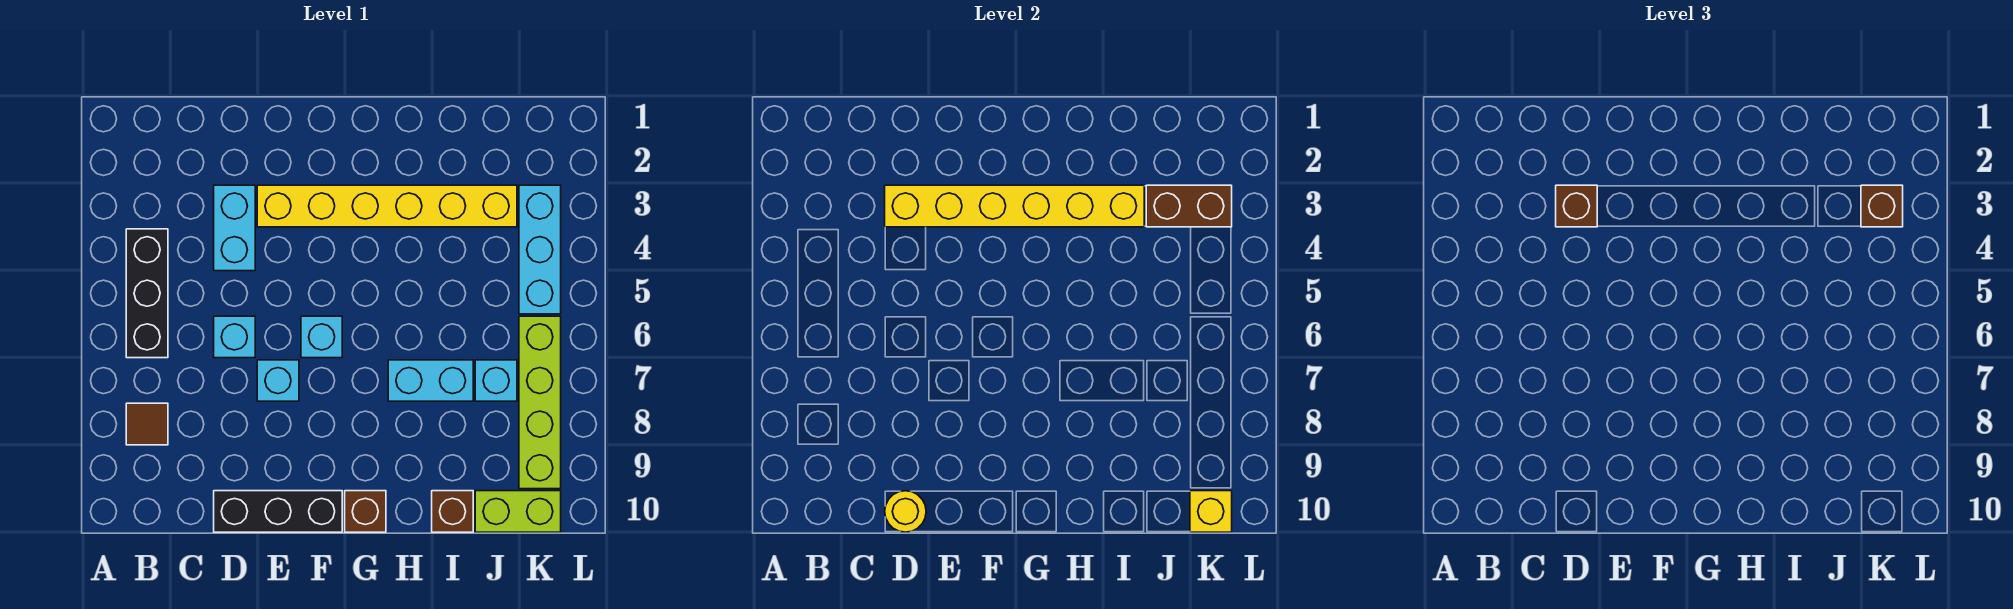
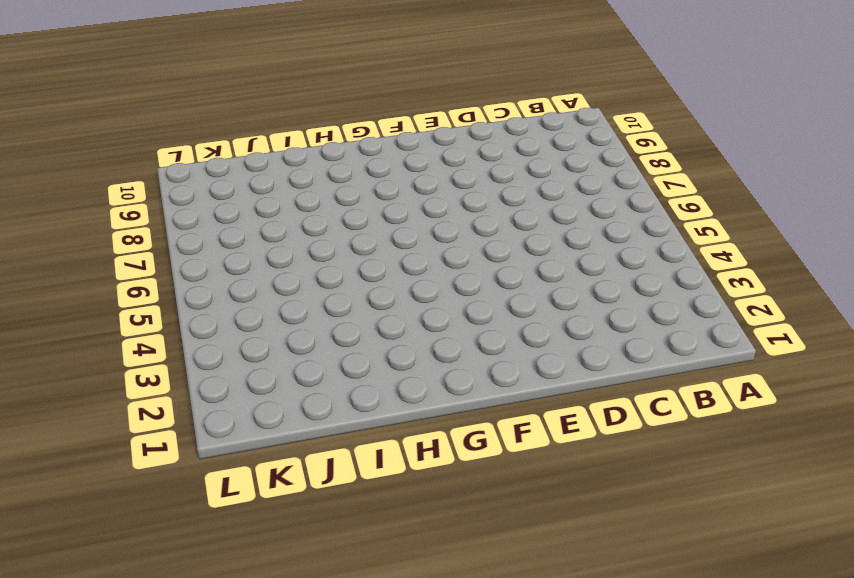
none -> black 1x3 brick [126,229,168,358]
none -> brown 1x1 tile [126,403,168,445]
none -> cyan 1x2 brick [214,185,255,271]

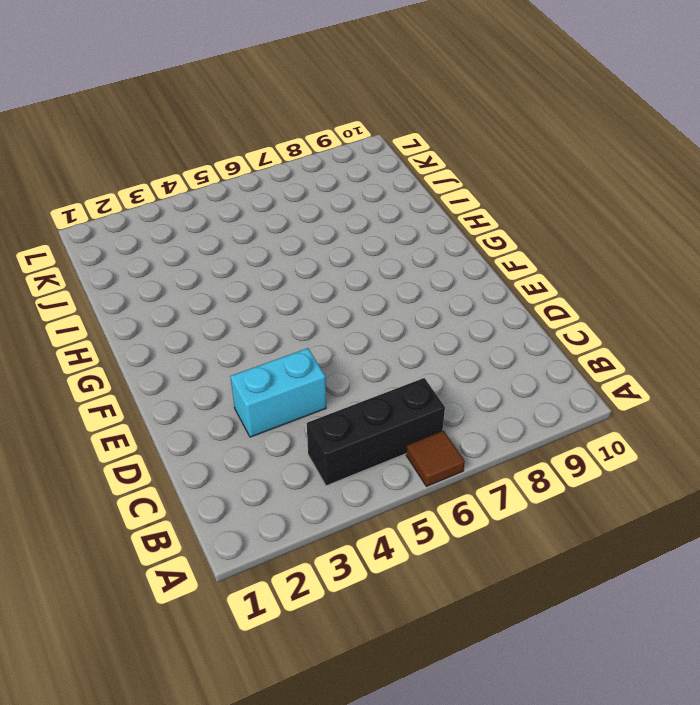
brown 1x1 tile [406,431,465,486] -> brown 1x1 tile moved to [126,403,168,445]
none -> cyan 1x1 brick [214,316,255,358]
none -> black 1x3 brick [214,491,342,532]
none -> yellow 1x6 brick [257,185,517,227]

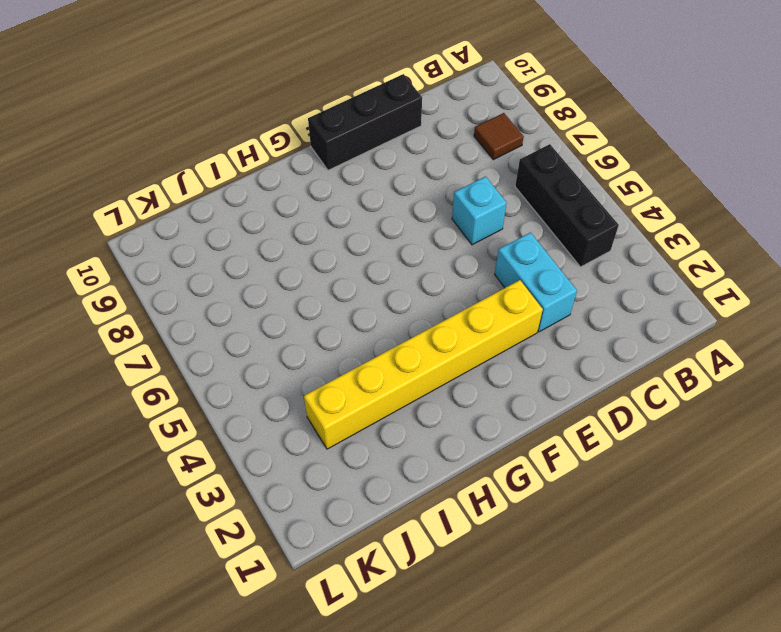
none -> cyan 1x1 brick [257,360,299,401]
none -> cyan 1x1 brick [301,316,342,358]
none -> brown 1x1 brick [345,491,386,532]

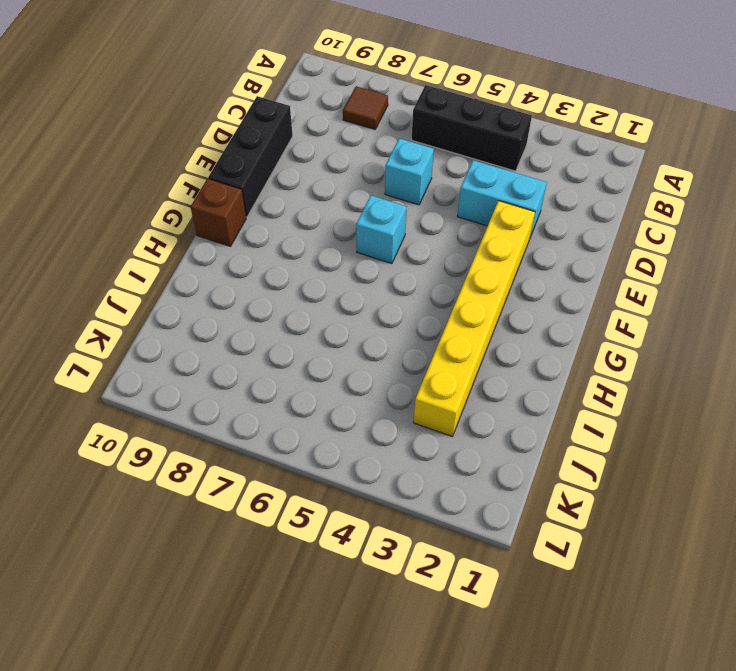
none -> cyan 1x1 brick [257,360,299,401]
none -> cyan 1x2 brick [388,360,473,401]
none -> brown 1x1 brick [432,491,473,532]

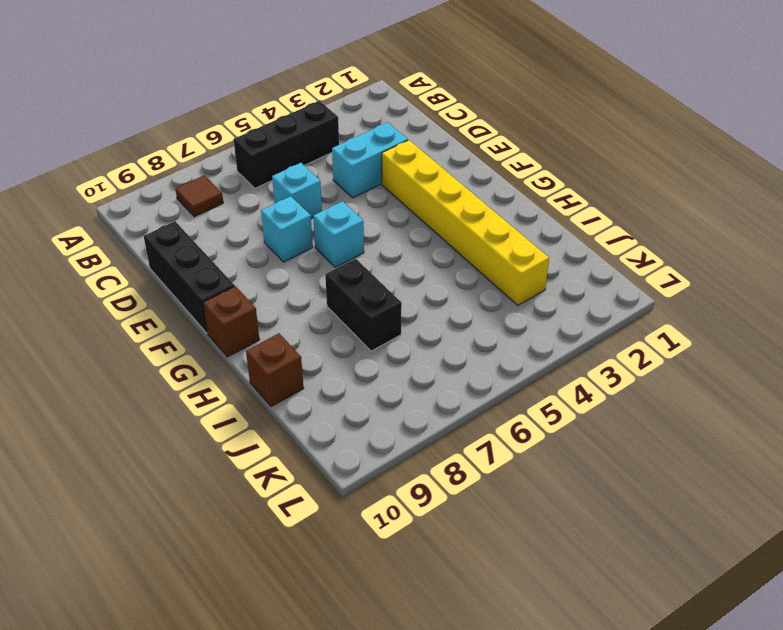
black 1x2 brick [325,259,402,351] -> cyan 1x2 brick [388,360,473,401]
none -> cyan 1x1 brick [475,360,517,401]
none -> lime 1x2 brick [475,491,561,532]
none -> cyan 1x3 brick [519,185,561,314]

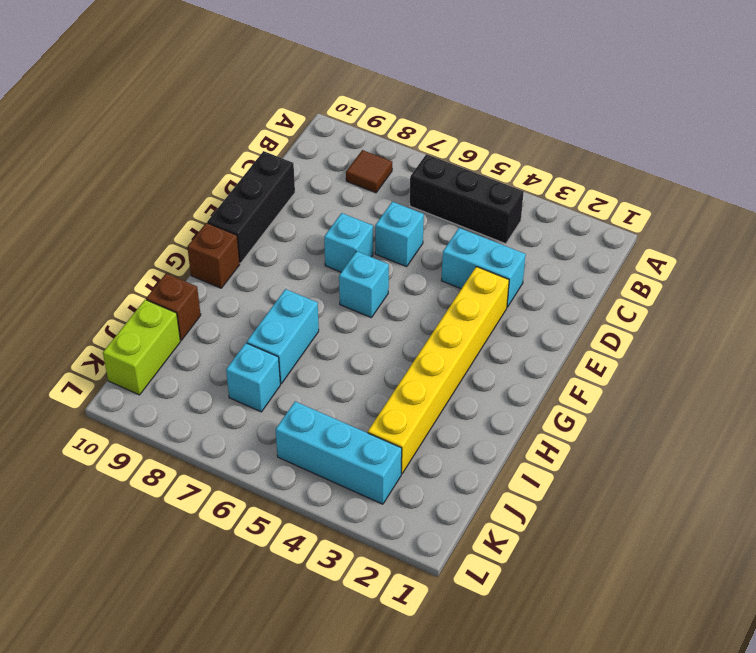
none -> lime 1x4 brick [519,316,561,489]
none -> yellow 1x6 brick [885,185,1144,227]
none -> yellow 1x1 round brick [885,491,926,532]

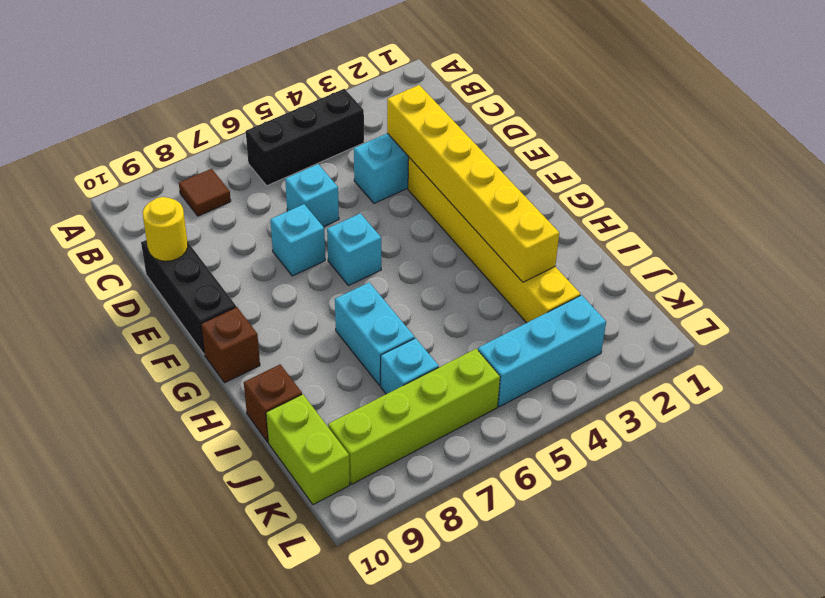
none -> brown 1x2 brick [1146,185,1232,227]
none -> yellow 1x1 brick [1190,491,1232,532]
none -> brown 1x1 brick [1556,185,1597,227]

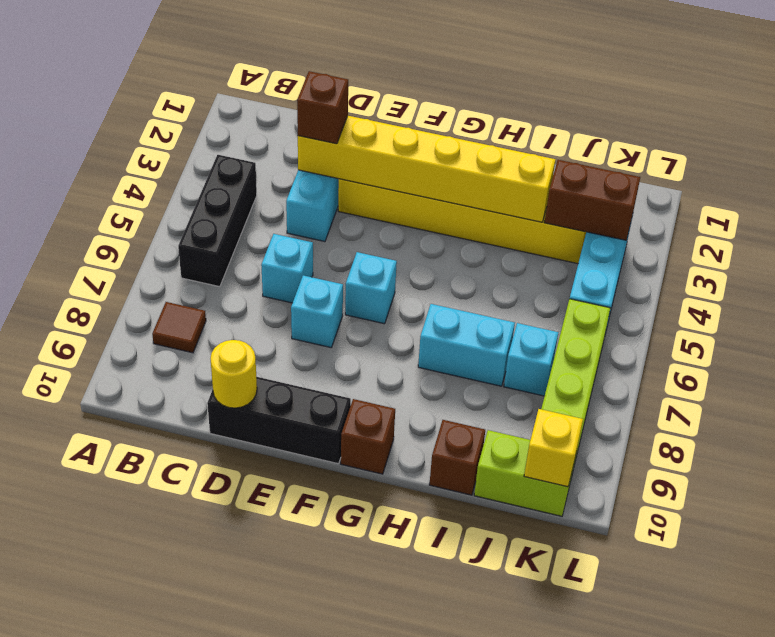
none -> brown 1x1 brick [1861,185,1903,227]

